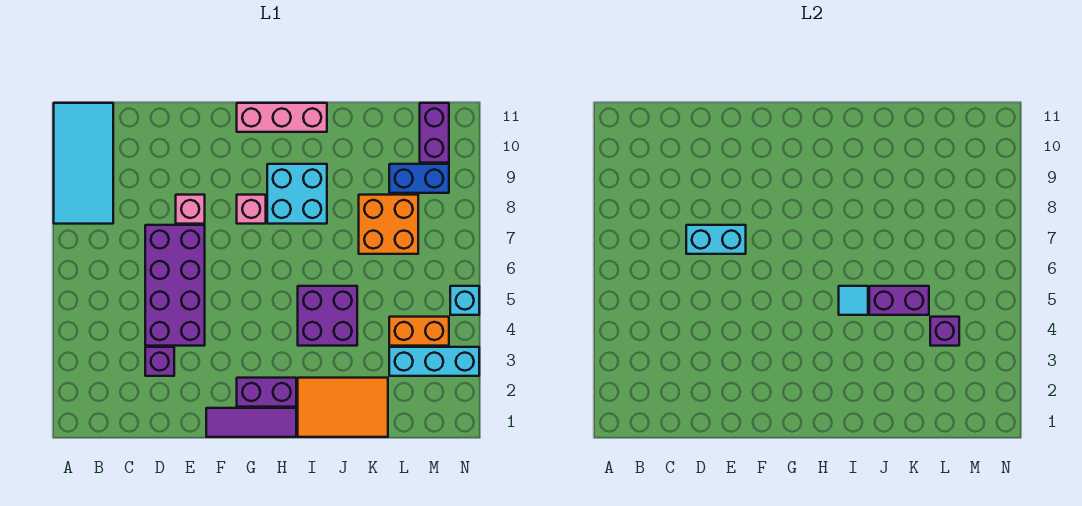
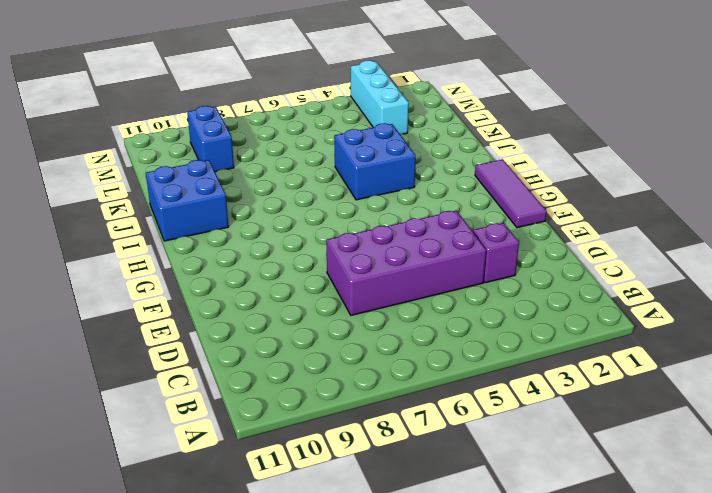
blue 2x2 brick [334,123,416,200] -> purple 2x2 brick [298,286,357,346]
blue 2x2 brick [146,160,229,241] -> pink 1x3 brick [237,103,327,132]
none -> cyan 2x4 tile [54,103,113,224]
none -> pink 1x1 brick [176,195,205,224]
none -> purple 1x2 brick [237,378,296,407]

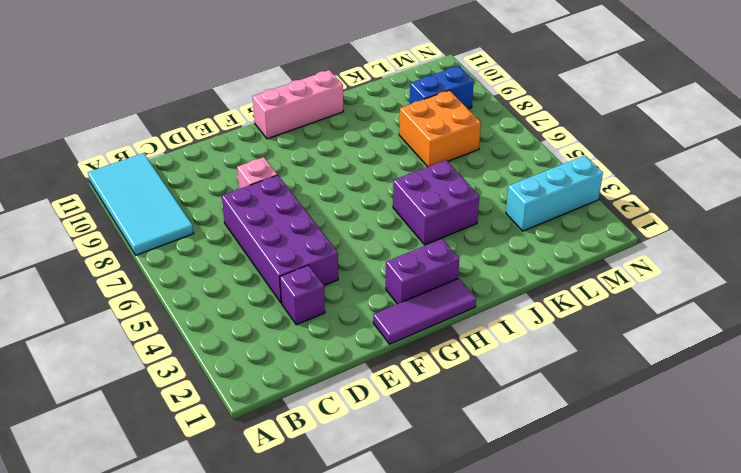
none -> pink 1x1 brick [237,195,266,224]
none -> cyan 2x2 brick [267,164,327,224]
none -> orange 2x3 tile [298,378,388,437]

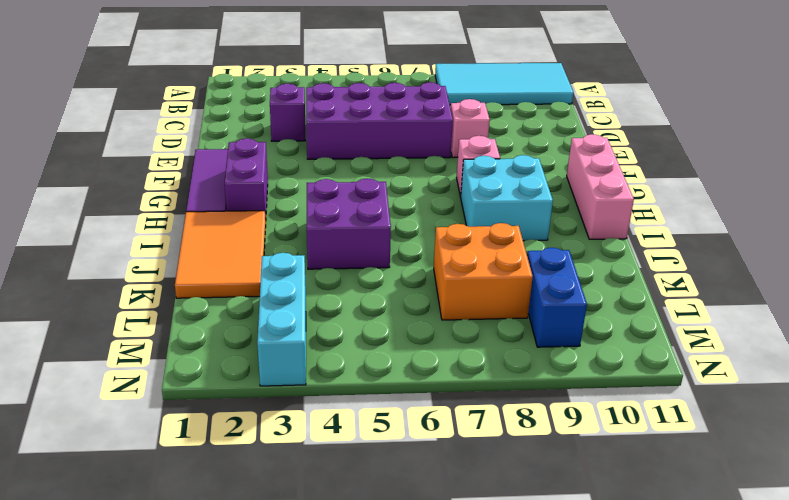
none -> orange 1x2 brick [389,317,449,346]
none -> purple 1x2 brick [420,103,449,163]
none -> cyan 1x1 brick [450,286,479,315]

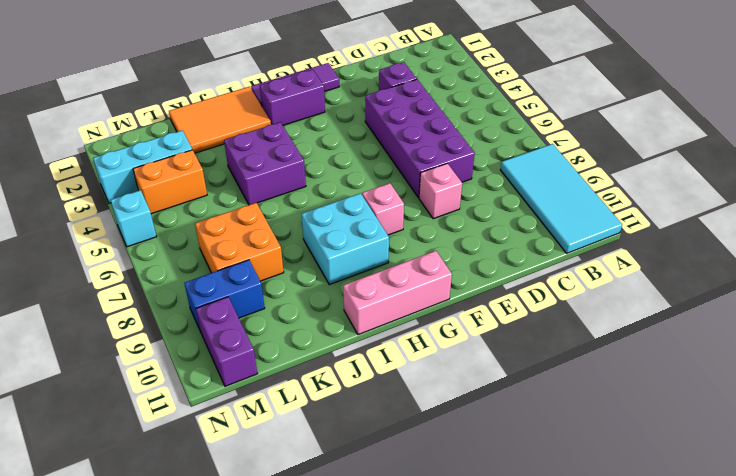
none -> cyan 1x2 brick [686,225,746,254]
none -> cyan 1x1 tile [839,286,868,315]
none -> purple 1x2 brick [869,286,929,315]

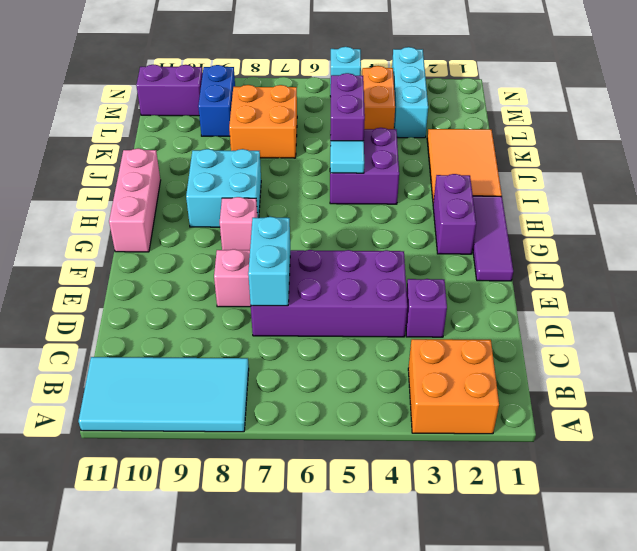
orange 2x2 brick [408,339,499,434] -> none
none -> purple 1x1 brick [930,317,959,346]

